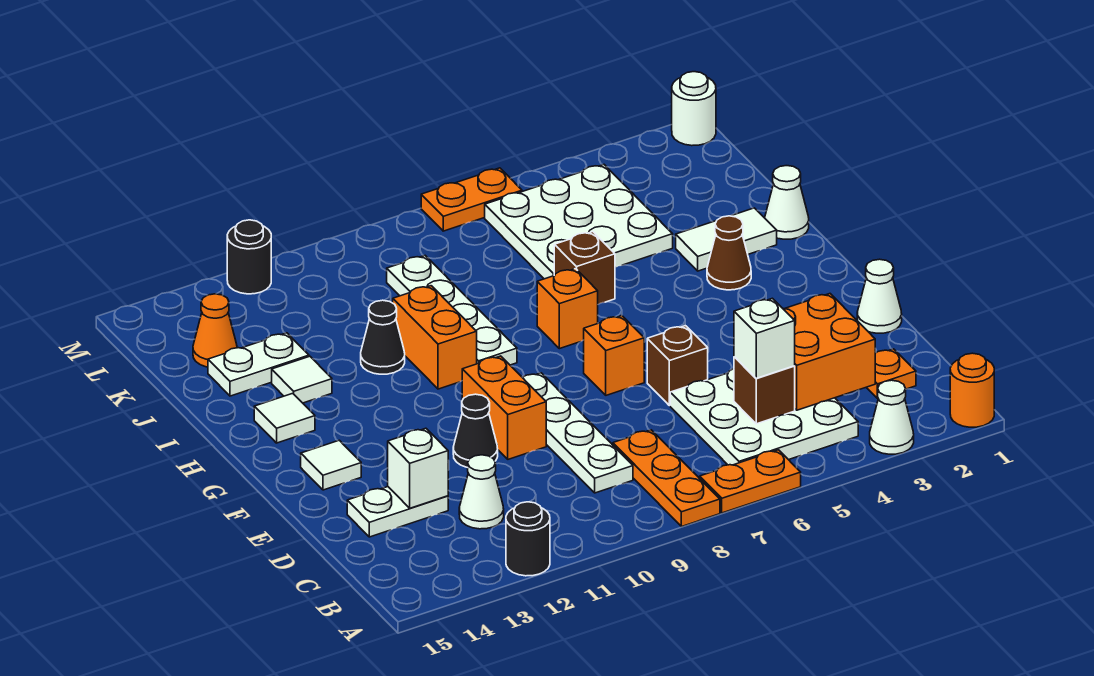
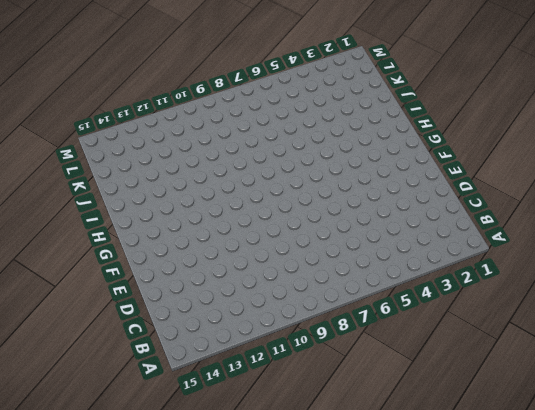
none -> orange 1x1 round brick [950,353,994,427]
none -> white 1x1 cone [870,380,914,454]
none -> orange 1x2 plate [700,450,801,513]
none -> orange 1x3 plate [613,430,720,527]

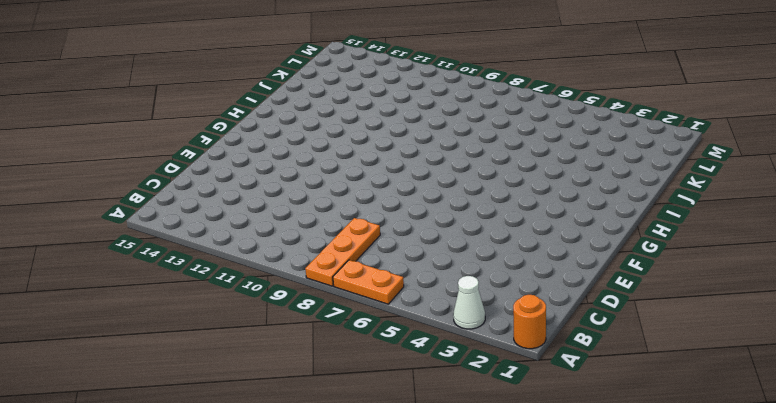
none -> black 1x1 round brick [506,502,550,576]
none -> white 3x3 plate [670,369,858,465]
none -> orange 1x1 plate [866,349,916,399]
none -> white 1x4 plate [522,373,633,493]

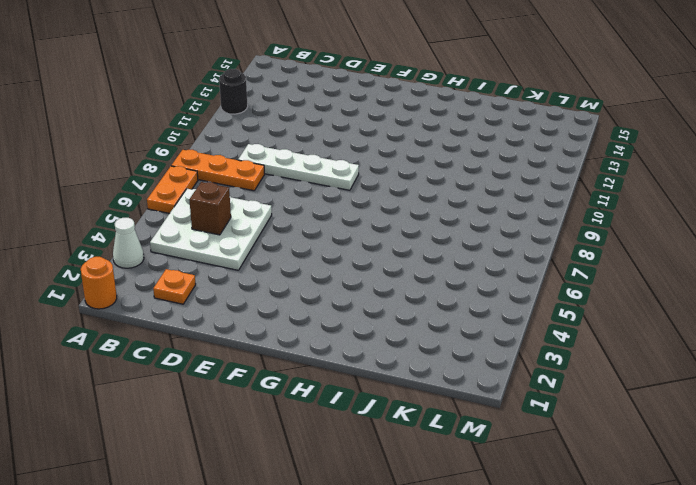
none -> white 1x1 cone [459,455,504,529]
none -> white 1x2 plate [347,487,448,537]
none -> white 1x1 cone [857,259,902,333]
none -> brown 1x1 brick [647,326,708,406]

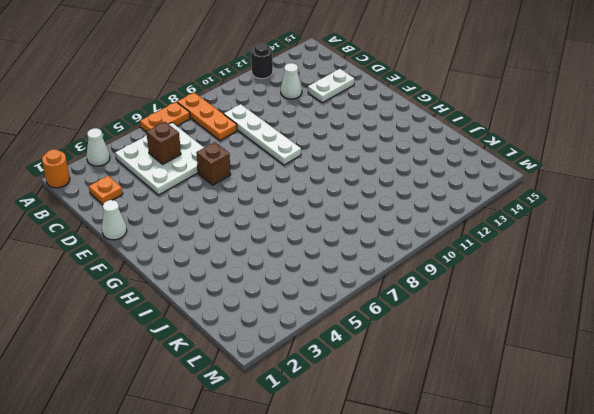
none -> orange 1x2 brick [462,356,546,459]
none -> black 1x1 cone [453,394,498,468]
none -> orange 1x1 brick [584,316,644,395]
none -> white 1x1 tile [301,440,361,490]

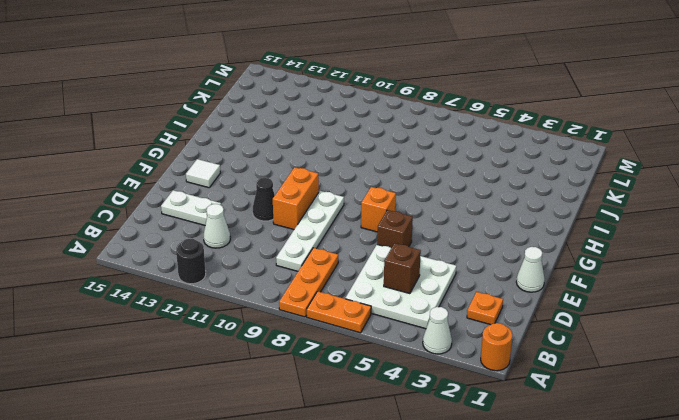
none -> brown 1x1 cone [707,216,751,290]
none -> orange 1x1 brick [537,269,598,349]
none -> white 1x4 plate [387,256,517,365]
none -> orange 1x2 brick [393,286,477,389]

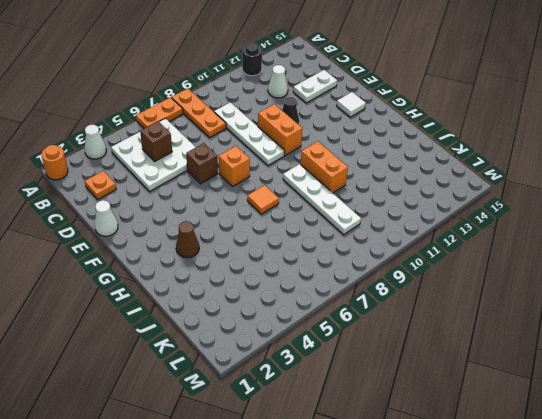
orange 1x1 tile [247,185,279,214] -> orange 1x1 brick [537,269,598,349]
none -> white 1x1 tile [254,393,315,443]
none -> white 1x1 cone [765,166,809,239]
none -> white 1x2 tile [676,208,777,271]
none -> brown 1x1 brick [554,232,615,304]

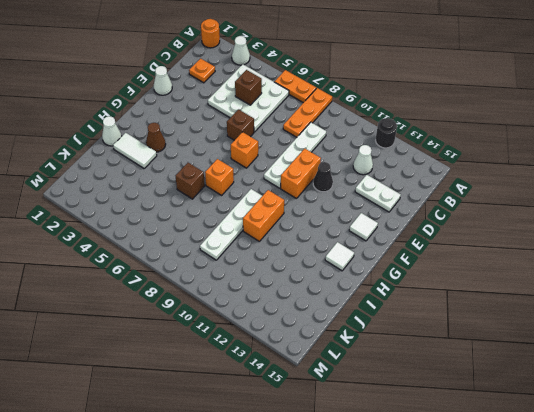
none -> black 1x1 cone [361,300,405,374]
none -> white 1x1 tile [272,356,332,403]
none -> white 3x3 plate [485,165,673,279]
none -> white 1x2 plate [208,333,309,396]

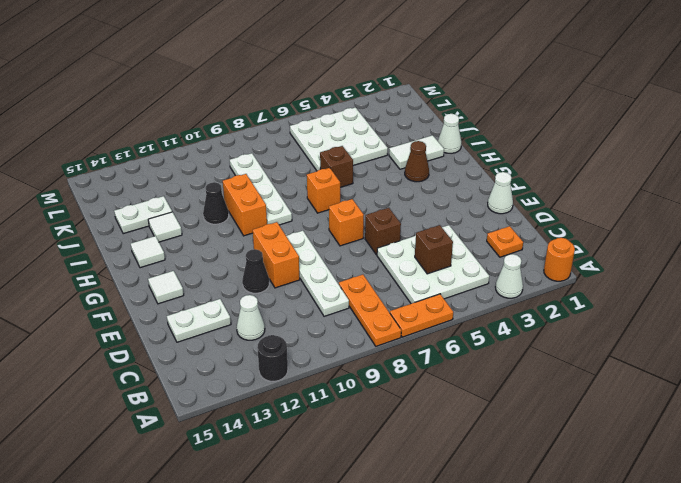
none -> orange 1x1 cone [193,294,237,367]
none -> white 1x1 round brick [672,72,716,146]
none -> orange 1x2 plate [421,168,522,231]
none -> black 1x1 round brick [227,220,271,294]

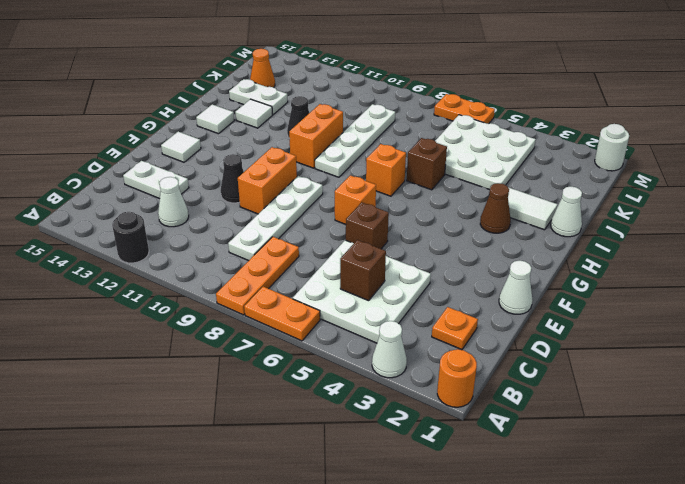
none -> black 1x1 round brick [227,220,271,294]
none -> orange 2x2 brick [784,294,875,410]
none -> white 1x1 brick [388,428,448,508]
none -> white 1x1 brick [734,298,795,378]

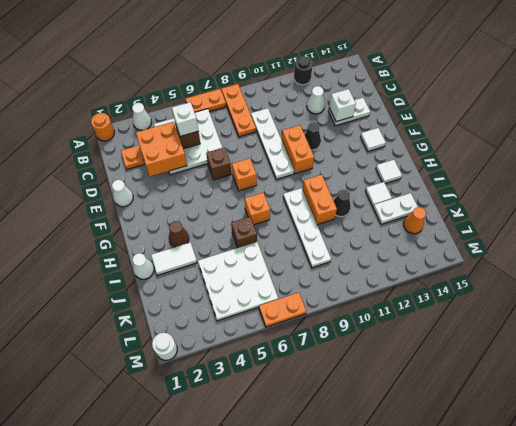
none -> black 1x1 round brick [227,220,271,294]

